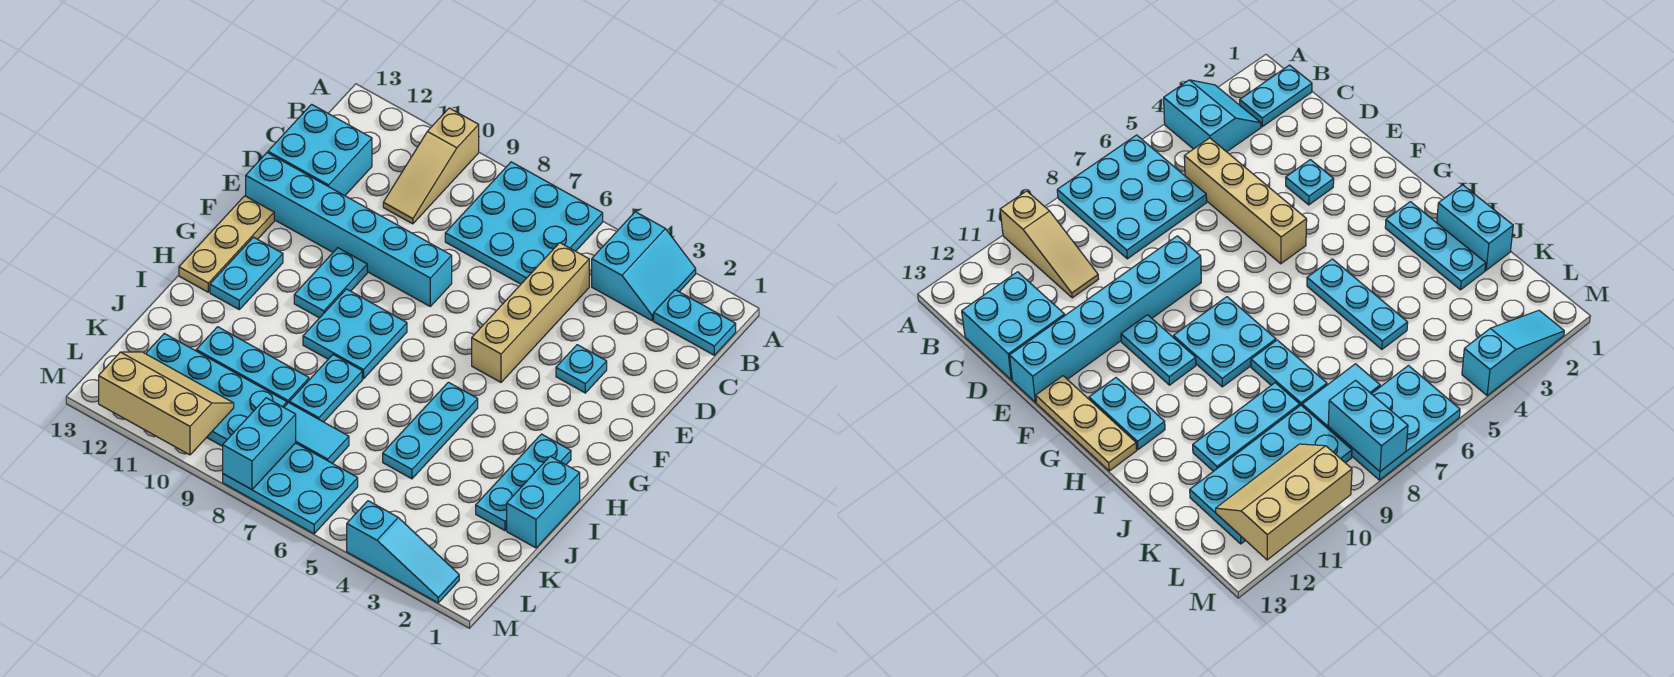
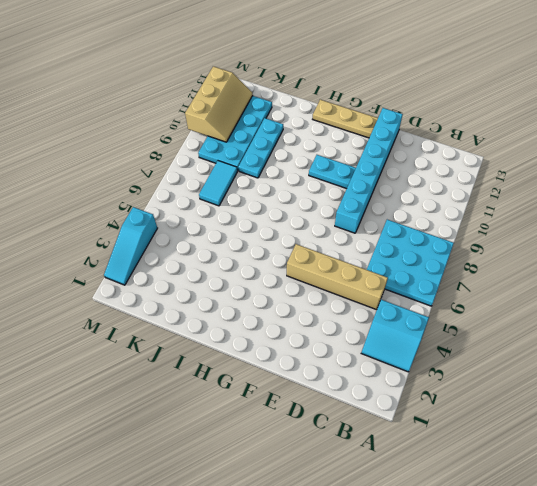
none -> tan 1x3 slope [383,108,479,224]
none -> cyan 1x2 plate [654,290,736,355]
none -> cyan 2x2 brick [268,104,372,196]

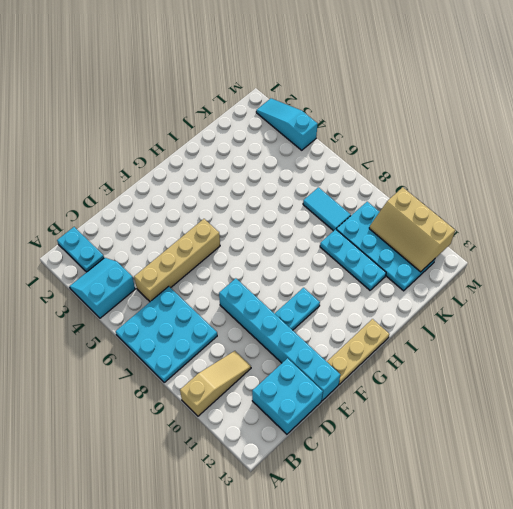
none -> cyan 1x1 plate [556,345,607,393]
none -> cyan 2x2 plate [303,289,407,379]
none -> cyan 1x2 plate [210,237,283,309]

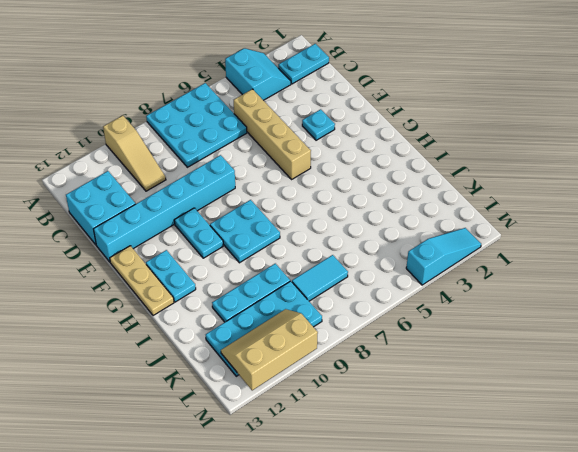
none -> cyan 1x3 plate [476,434,571,531]
none -> cyan 1x3 plate [383,382,478,479]
none -> cyan 1x2 brick [507,456,580,548]

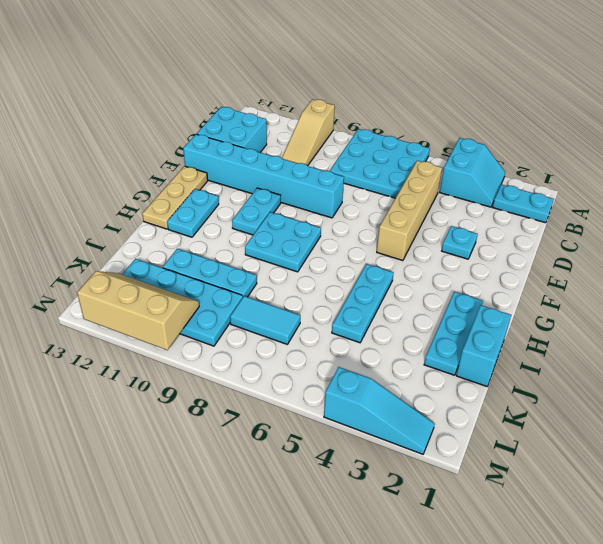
none -> cyan 1x2 plate [289,355,362,422]
none -> cyan 2x3 plate [223,443,358,534]
none -> cyan 1x2 brick [223,398,296,490]

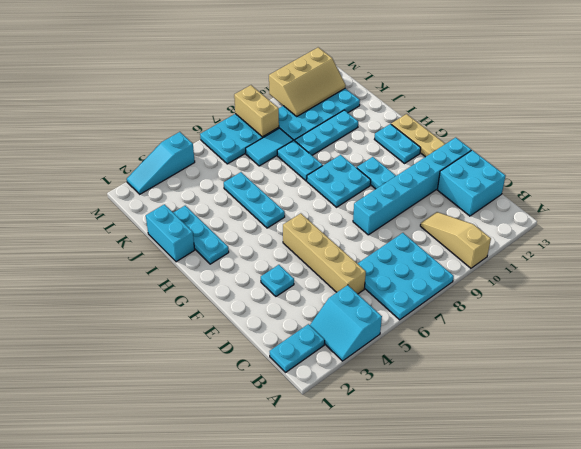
tan 1x2 brick [234,85,279,137] -> cyan 1x2 brick [223,398,296,490]

